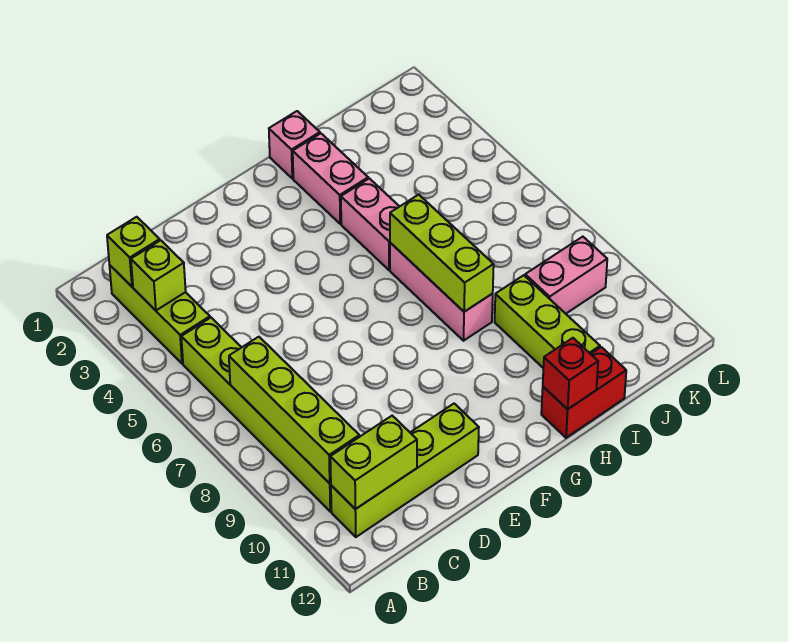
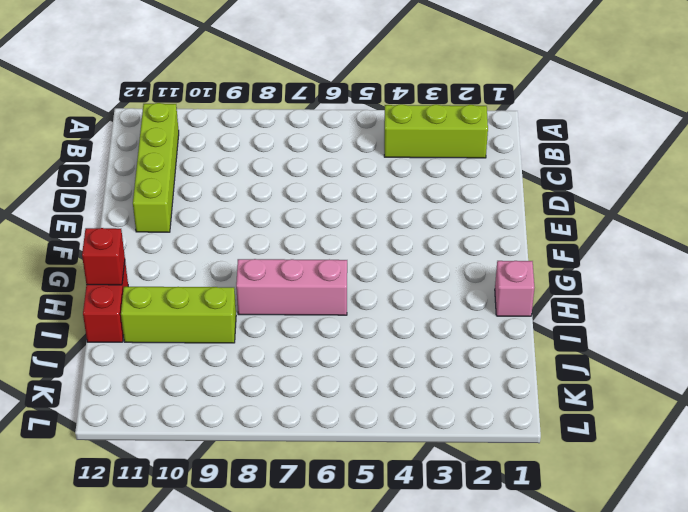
none -> lime 1x6 brick [181,318,331,512]
none -> pink 1x2 brick [293,133,368,224]
none -> pink 1x2 brick [341,178,400,270]

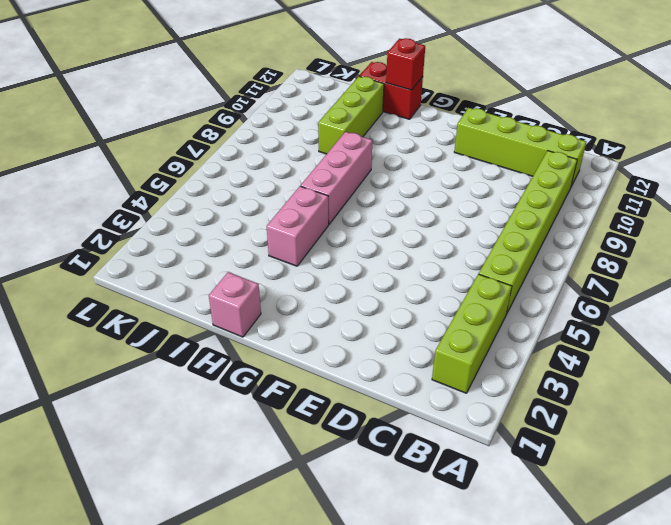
none -> pink 1x2 brick [293,133,368,224]
none -> pink 1x2 brick [525,237,607,314]
none -> lime 1x1 brick [107,217,160,287]

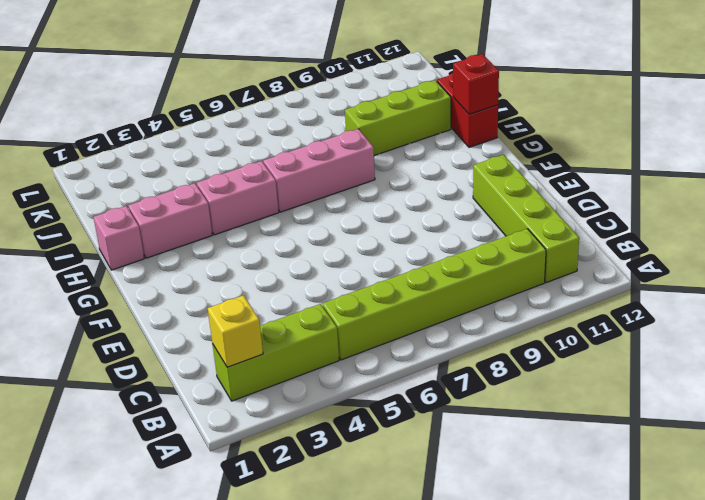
yellow 1x1 brick [208,295,263,367] -> lime 1x1 brick [107,217,160,287]
none -> pink 1x2 brick [525,237,607,314]
none -> lime 1x1 brick [131,240,186,310]
none -> lime 1x4 brick [229,337,359,483]

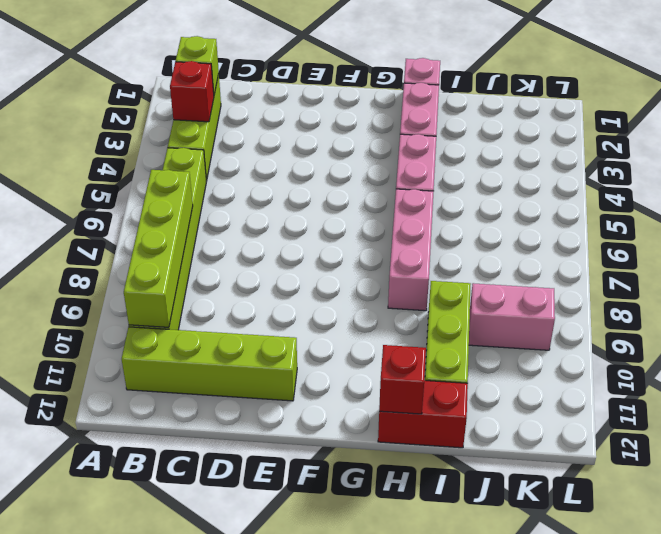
red 1x1 brick [170,61,214,122] -> lime 1x1 brick [131,240,186,310]
none -> lime 1x2 brick [330,416,417,509]
none -> lime 1x3 brick [390,195,494,312]

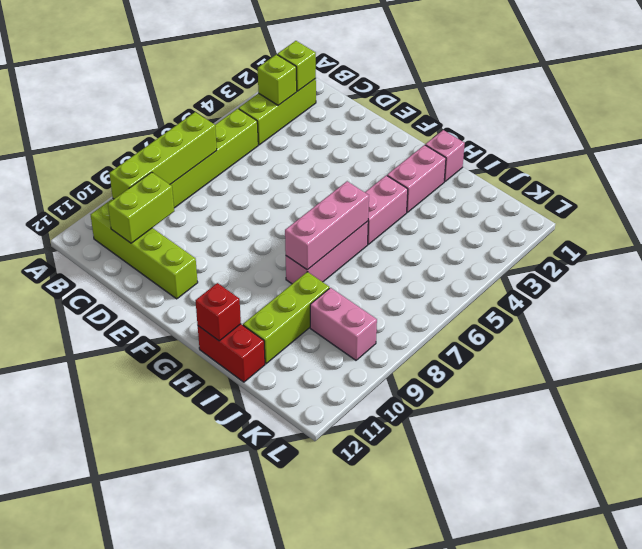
lime 1x2 brick [108,172,174,243] -> lime 1x2 brick turned to [330,416,417,509]
pink 1x3 brick [285,181,369,270] -> lime 1x3 brick [390,195,494,312]

